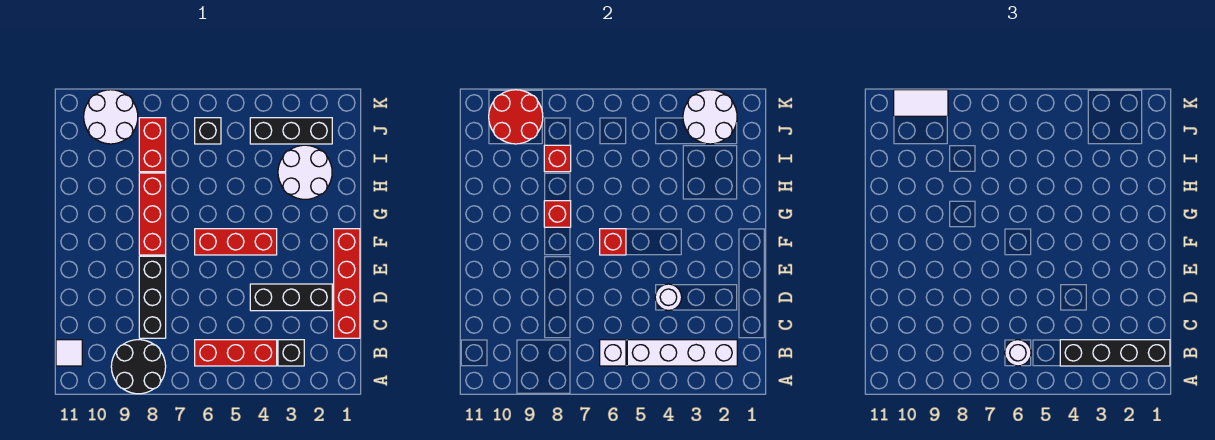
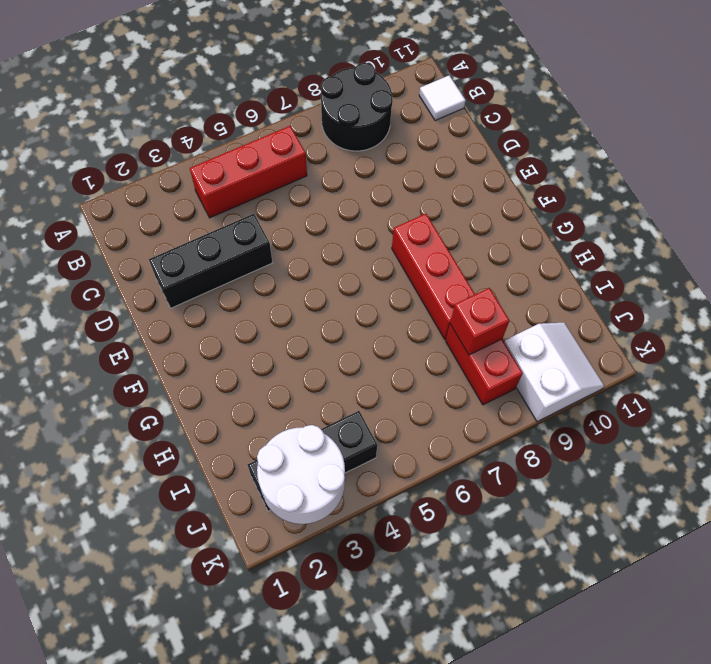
white 2x2 slope [504,322,604,422] -> white 2x2 round brick [84,90,138,144]
none -> black 1x1 brick [278,340,304,366]
none -> red 1x4 brick [334,229,360,338]
none -> black 1x3 brick [139,256,166,338]

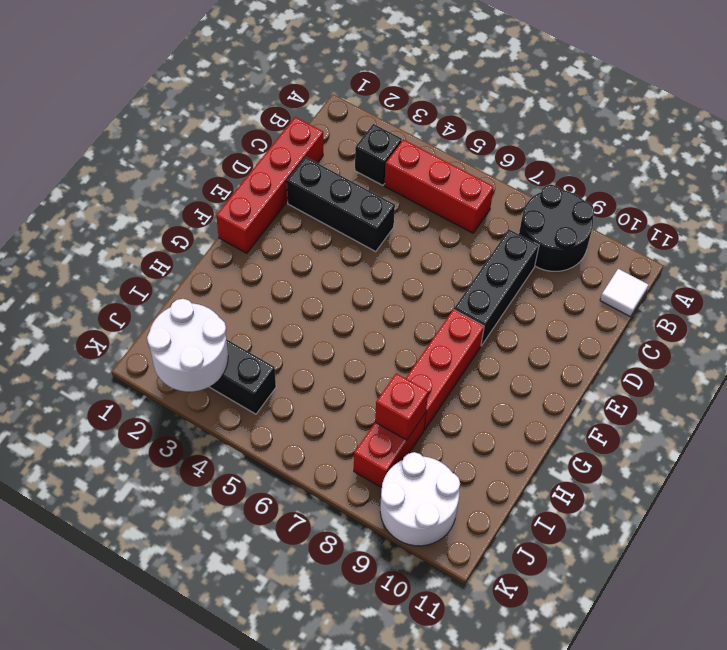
none -> red 1x3 brick [195,229,277,255]
none -> white 2x2 round brick [278,145,332,199]
none -> black 1x1 brick [195,118,221,144]

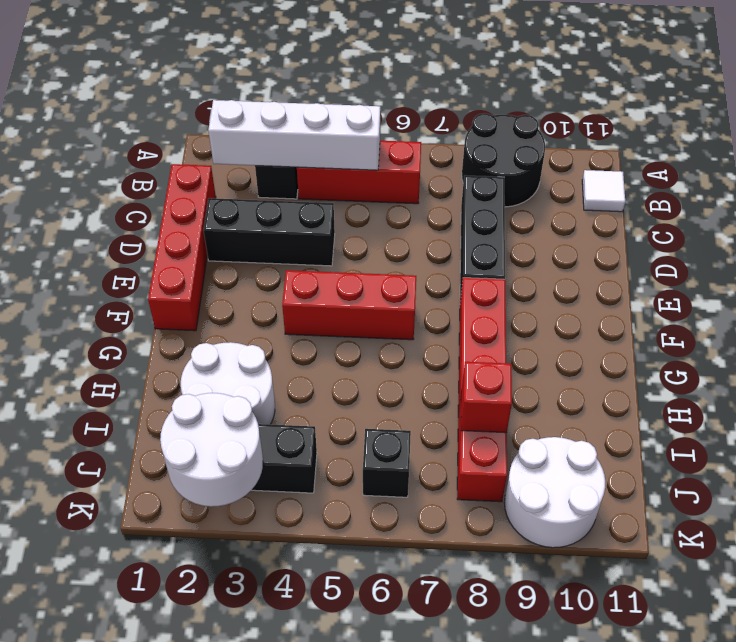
none -> white 1x1 brick [600,340,626,366]
none -> white 1x1 round brick [655,284,682,310]
none -> red 1x1 brick [600,229,626,255]

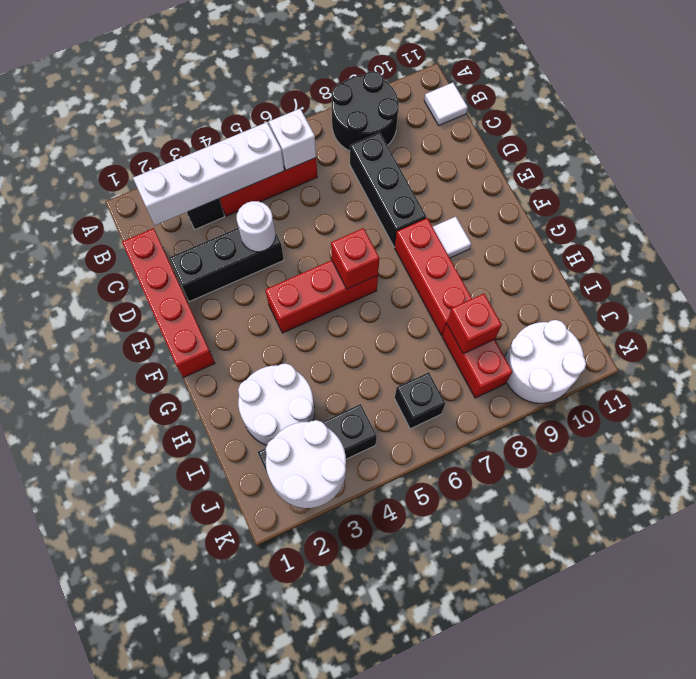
white 1x1 tile [433,217,471,258] -> none
none -> red 1x1 brick [544,201,571,227]
none -> red 2x2 round brick [489,90,543,144]
none -> black 1x4 brick [1060,340,1170,366]

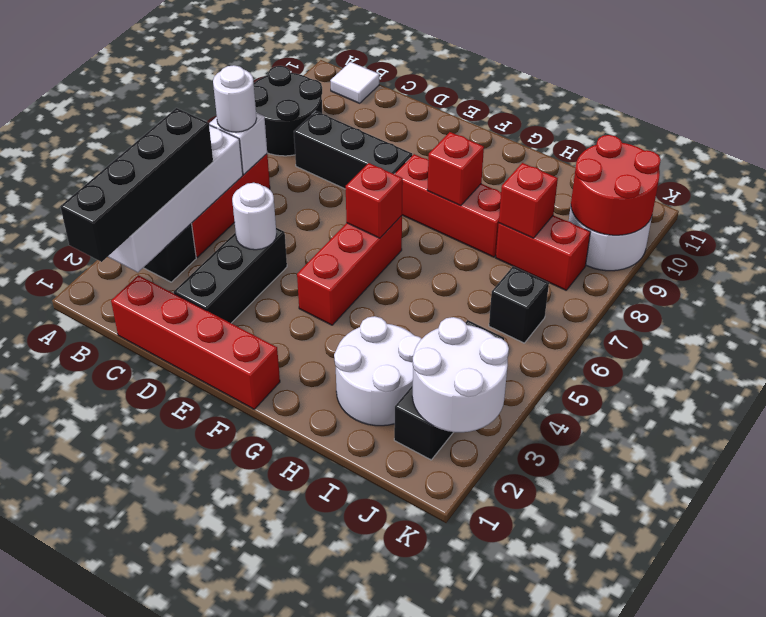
none -> white 1x2 tile [894,90,948,116]

